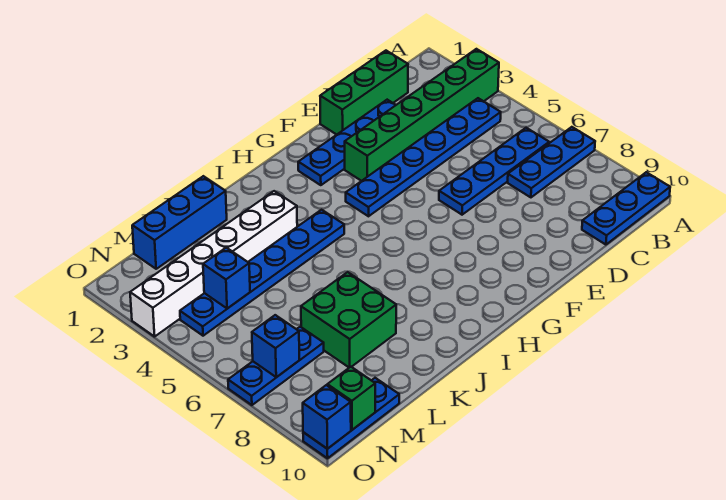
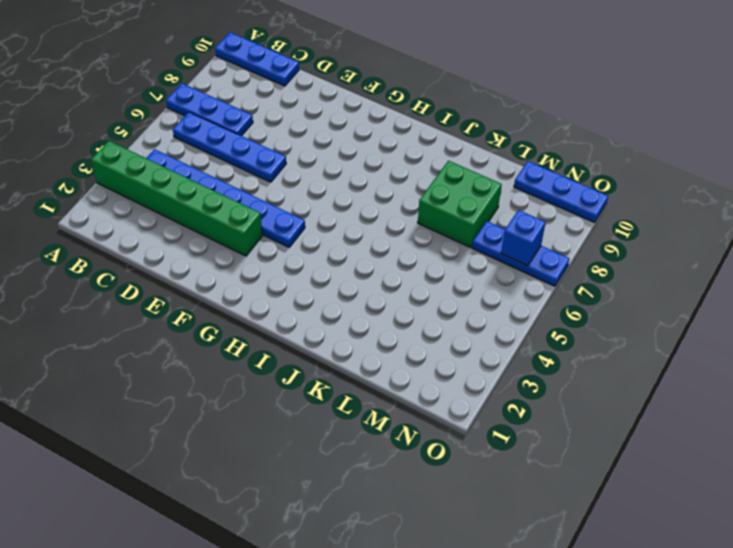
none -> green 1x3 brick [320,51,408,135]
none -> blue 1x4 plate [298,100,396,185]
none -> blue 1x6 plate [180,210,344,336]

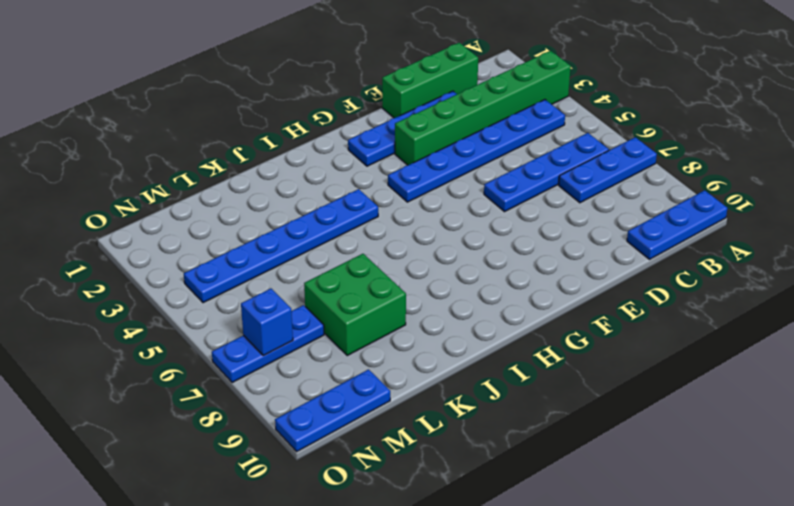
none -> white 1x6 brick [130,191,297,337]
none -> blue 1x3 brick [132,176,227,269]
none -> blue 1x1 brick [203,248,250,309]

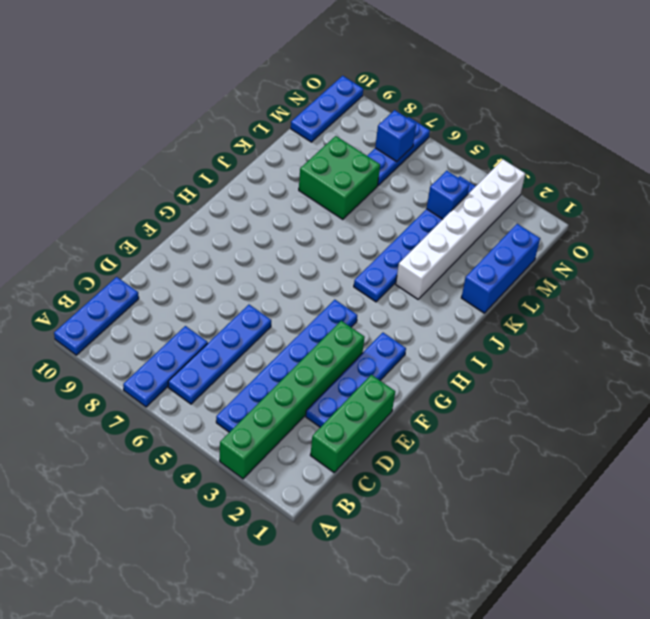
none -> green 1x1 brick [327,367,375,430]
none -> blue 1x1 brick [303,385,351,449]

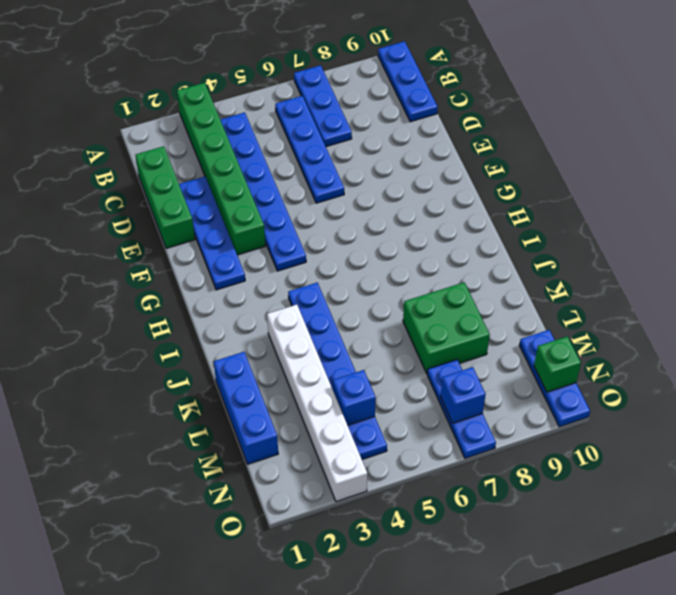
none -> blue 1x1 brick [303,385,351,449]

